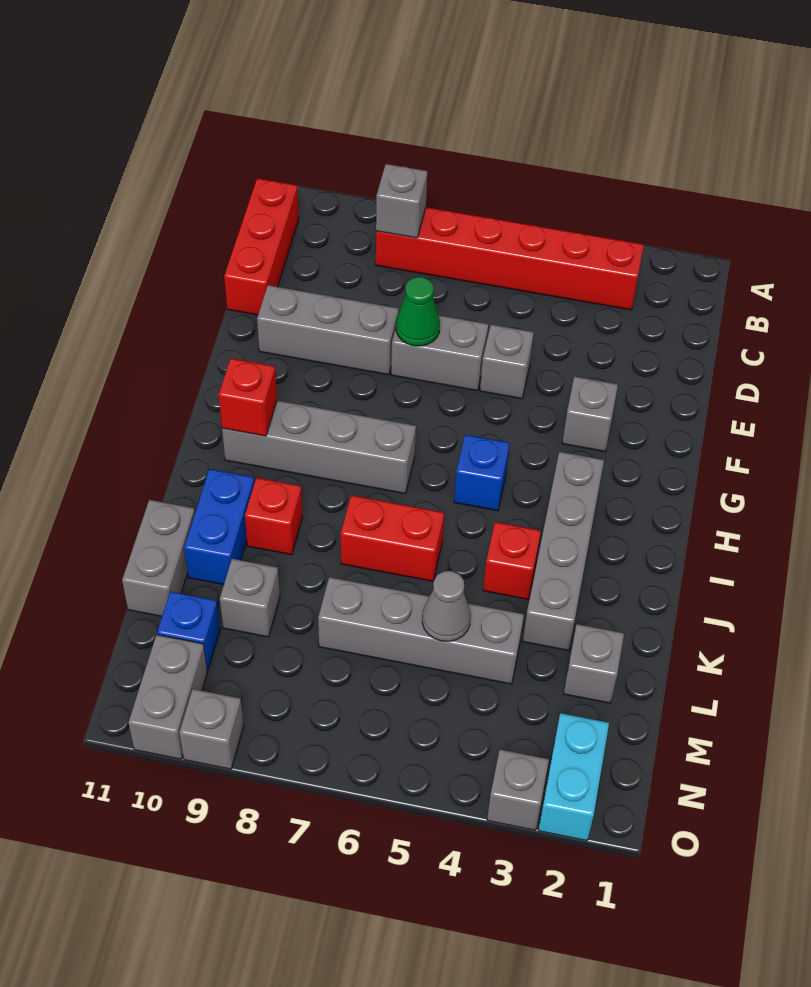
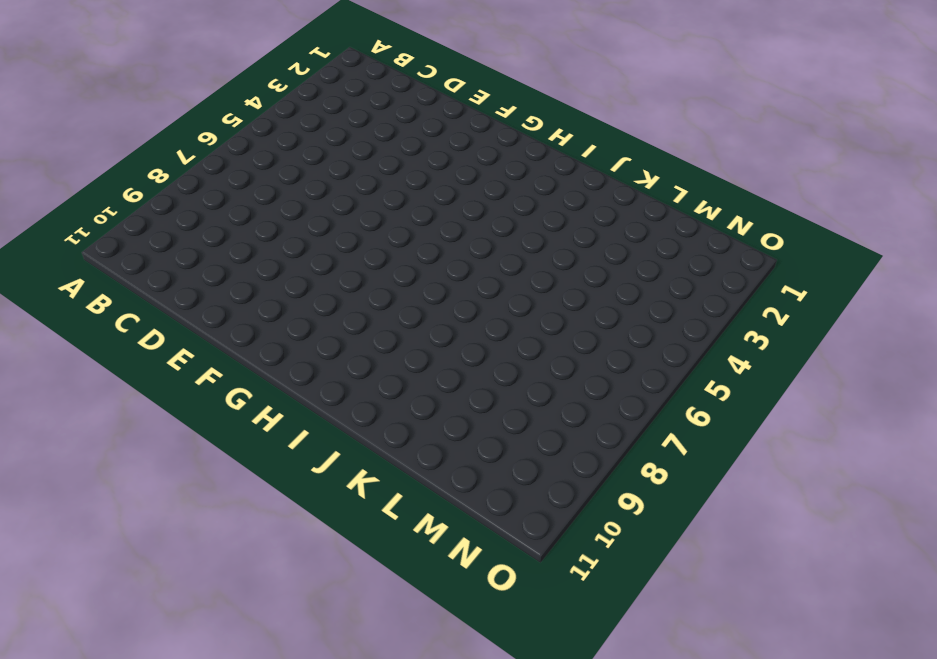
none -> red 1x6 brick [376,207,644,310]
none -> red 1x3 brick [224,178,299,315]
none -> grey 1x1 brick [480,325,534,399]

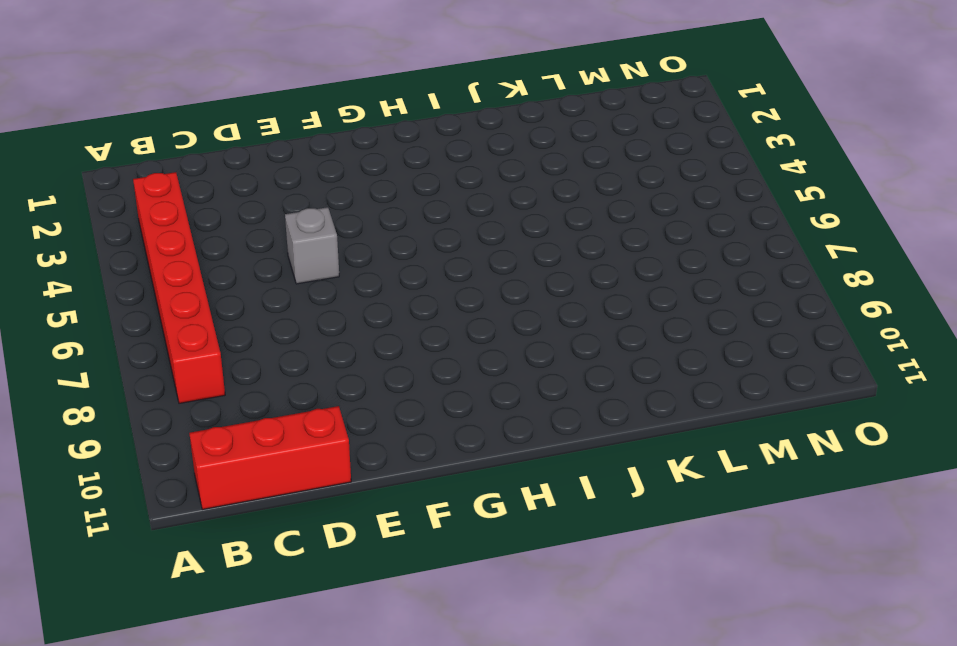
none -> grey 1x2 brick [391,315,489,391]
none -> grey 1x3 brick [257,285,399,375]
none -> grey 1x1 brick [562,377,618,451]

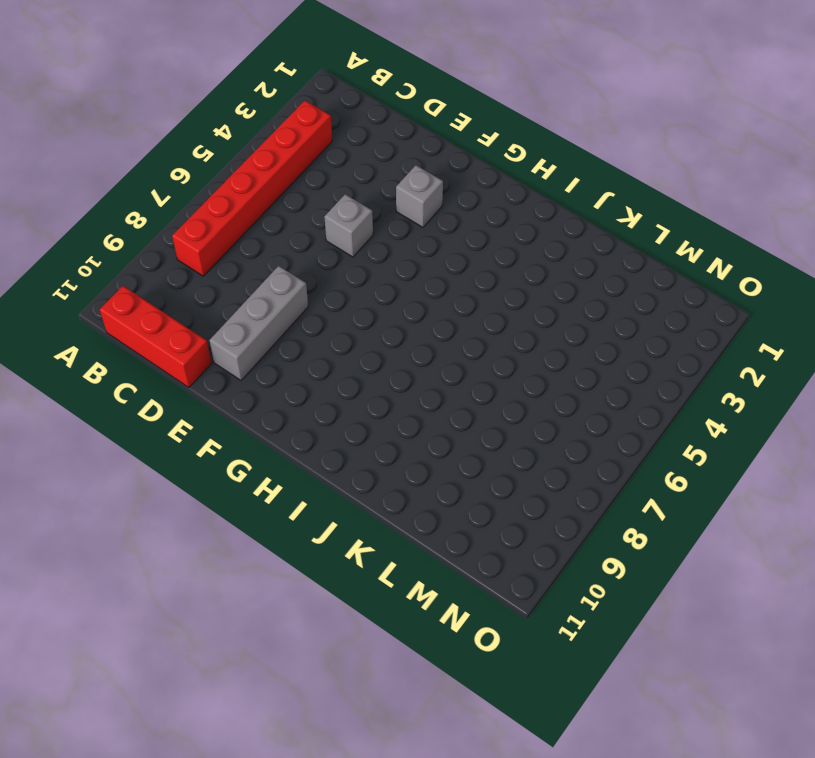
none -> grey 1x2 brick [391,315,489,391]
none -> grey 1x4 brick [523,452,604,650]
none -> blue 1x1 brick [454,435,510,511]

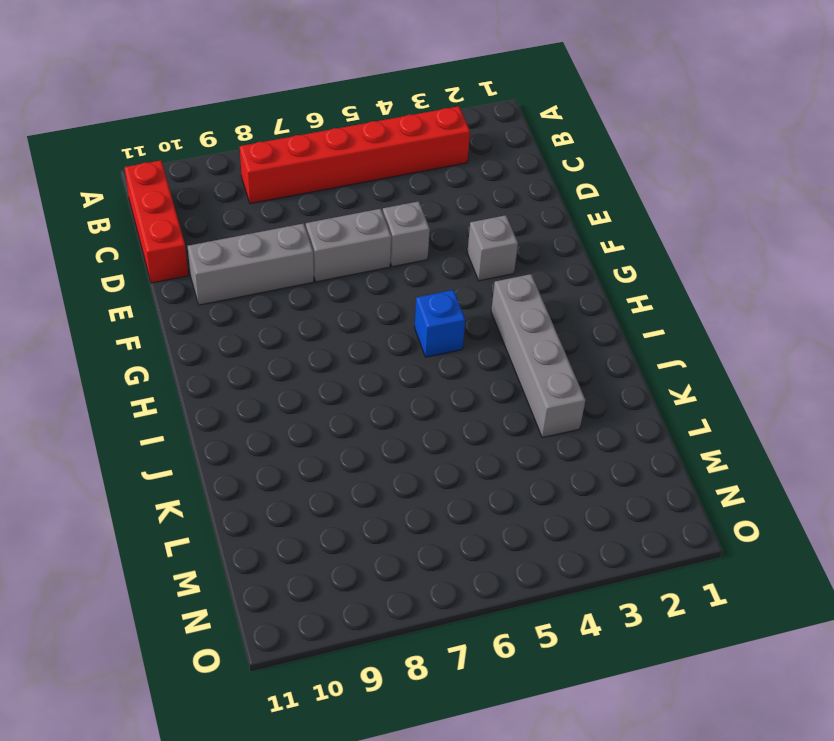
none -> grey 1x4 brick [222,400,416,493]
none -> red 1x1 brick [483,522,541,599]
none -> red 1x2 brick [341,495,444,581]

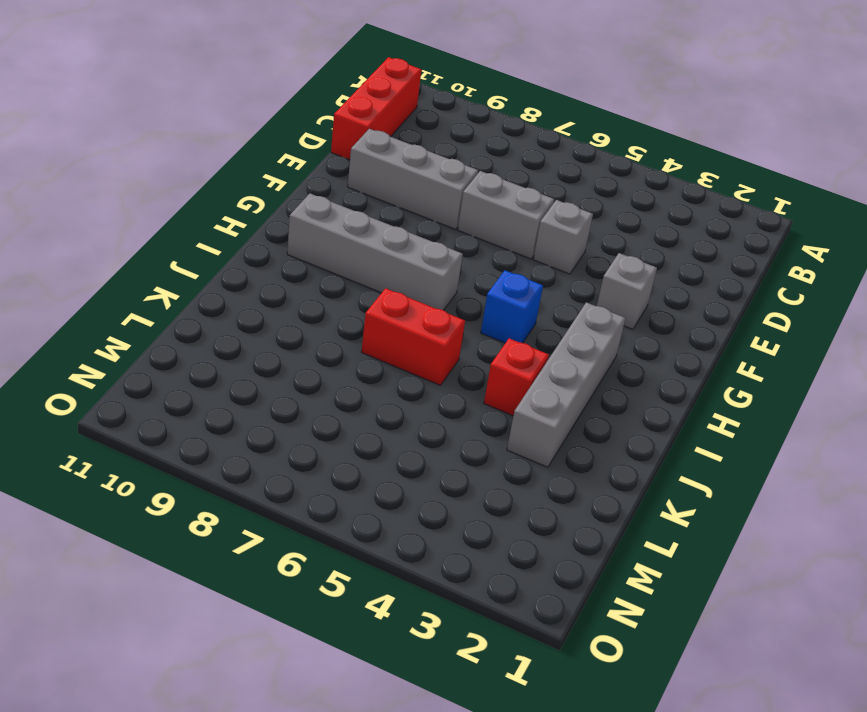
none -> red 1x6 brick [376,207,644,310]
none -> red 1x1 brick [245,478,303,555]
none -> blue 1x2 brick [184,469,254,584]

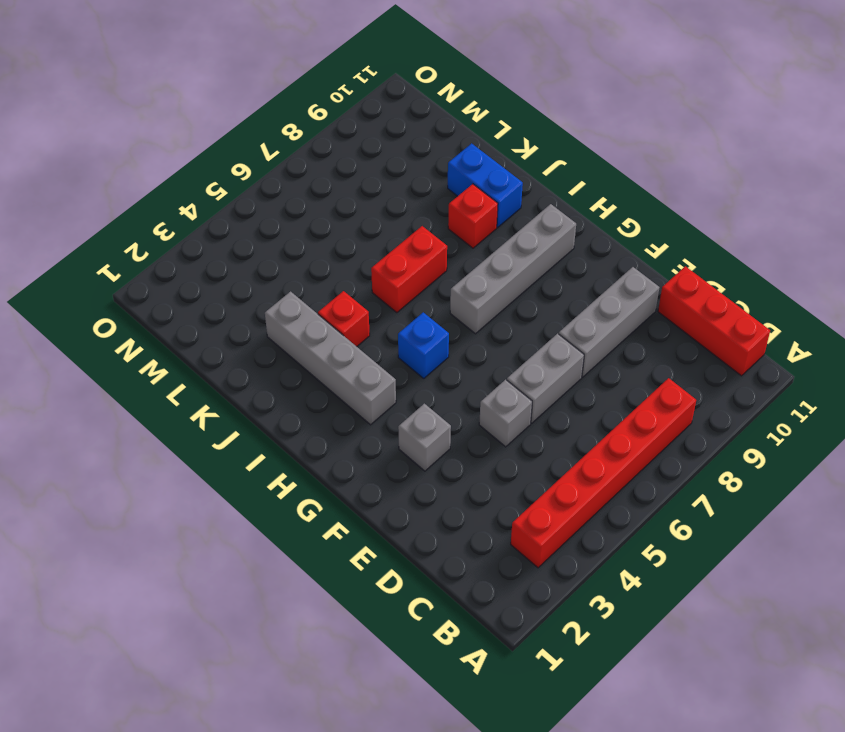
none -> grey 1x2 brick [122,500,195,616]
none -> grey 1x1 brick [564,624,624,703]
none -> grey 1x4 brick [318,577,524,684]

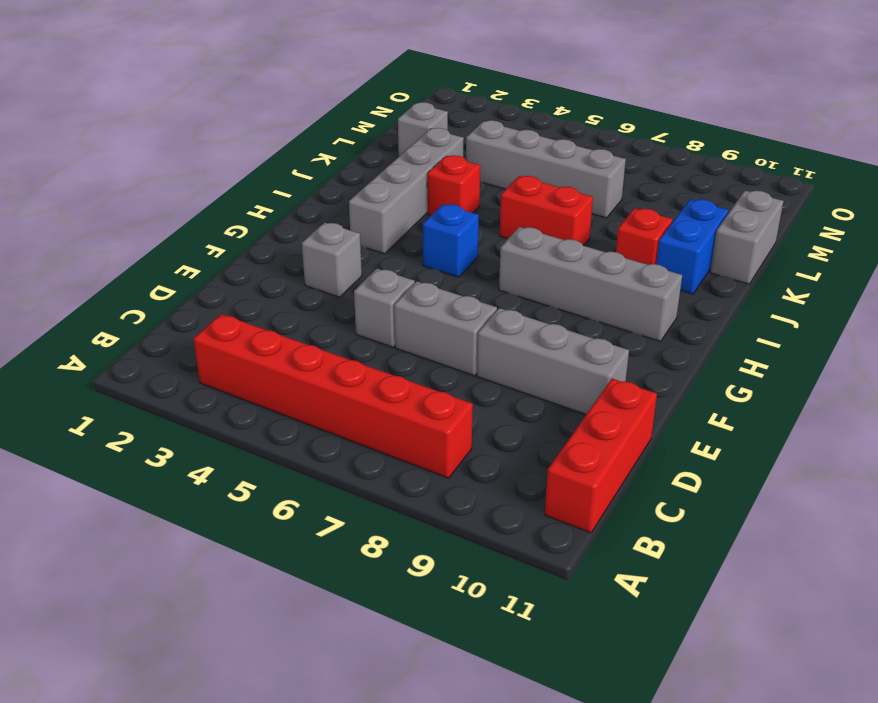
none -> grey 1x1 brick [220,559,280,637]
none -> blue 1x1 brick [157,591,220,670]
none -> cyan 1x2 brick [538,713,609,841]

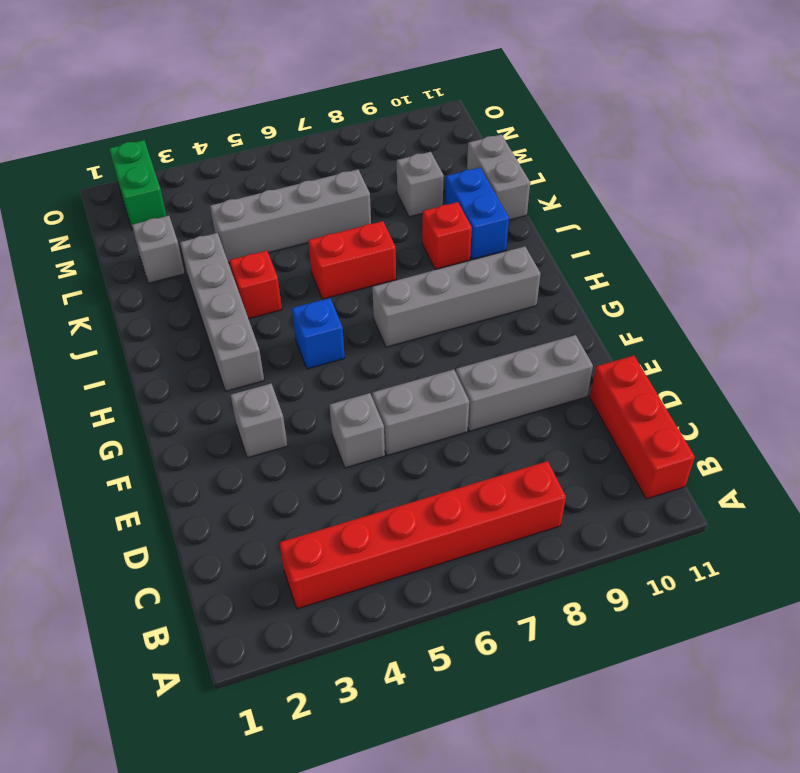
green 1x2 brick [109,140,166,230] -> cyan 1x2 brick [538,713,609,841]
none -> blue 1x1 brick [157,591,220,670]
none -> grey 1x2 brick [128,635,207,759]
none -> grey 1x1 brick [487,750,549,830]

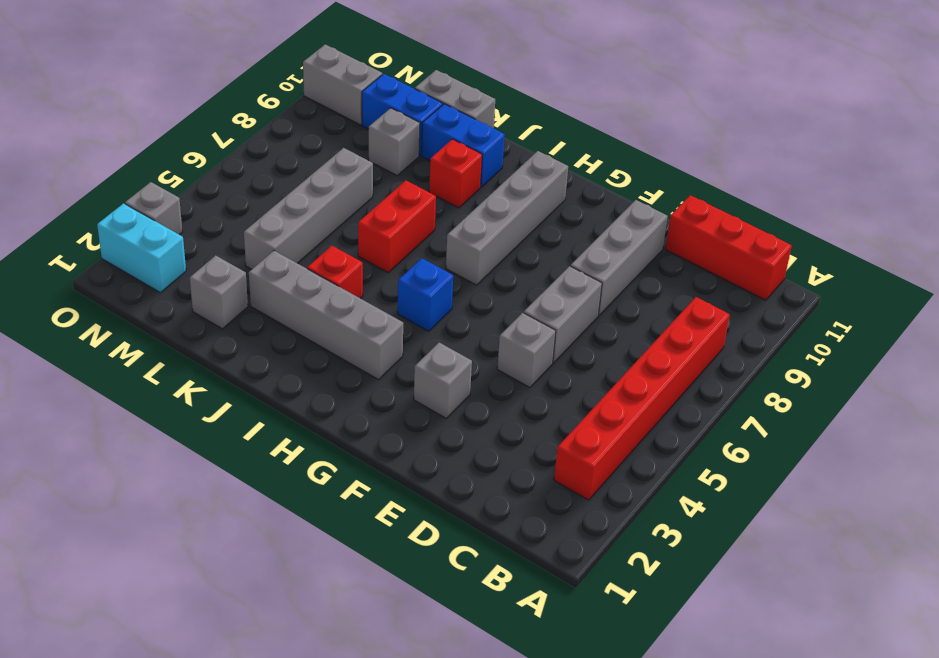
blue 1x2 brick [362,74,443,155] -> blue 1x1 brick [157,591,220,670]
none -> grey 1x1 brick [179,689,244,769]
none -> grey 1x1 brick [376,164,427,238]
none -> green 1x1 cone [396,277,440,346]

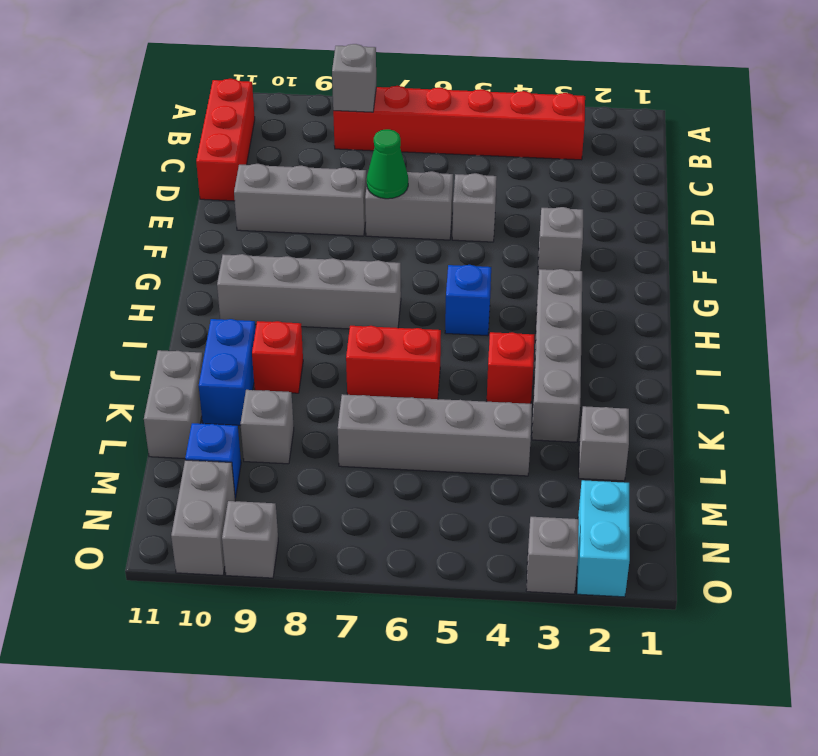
none -> red 1x1 brick [219,358,277,436]
none -> grey 1x1 cone [422,571,471,641]

